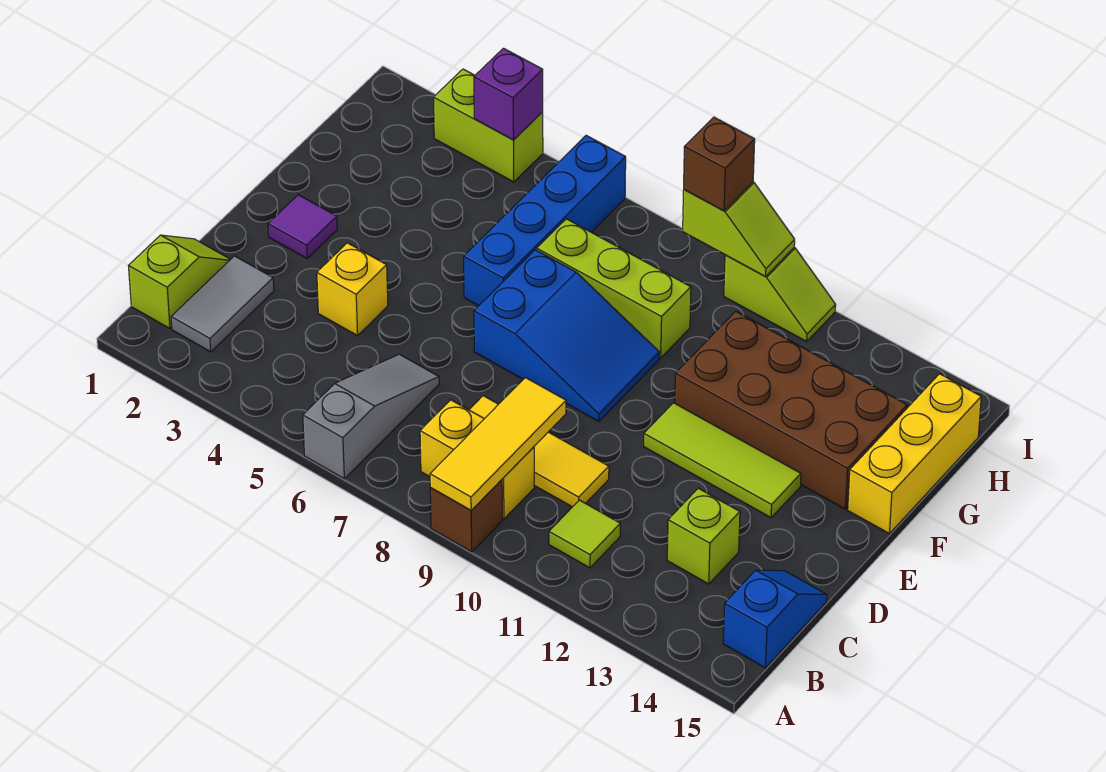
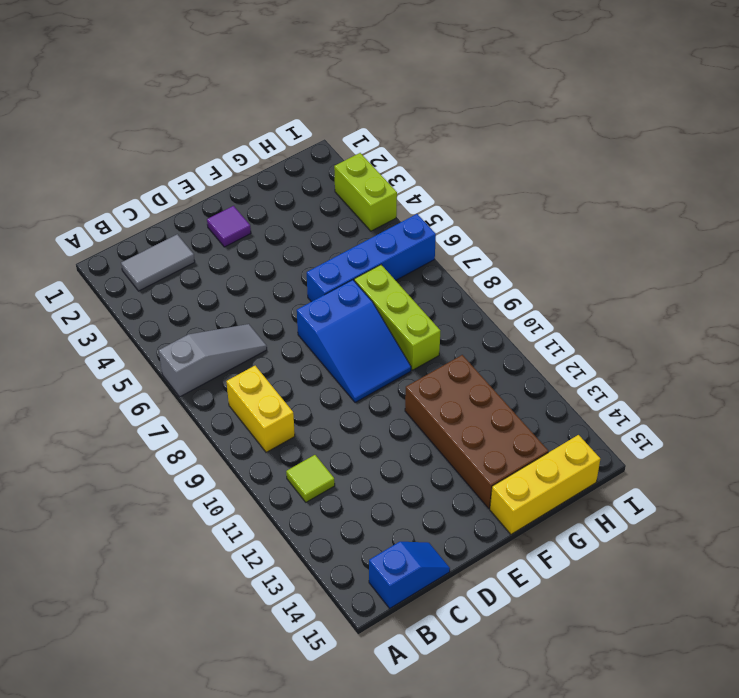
none -> brown 1x1 brick [430,480,502,552]
none -> lime 1x2 slope [129,235,231,329]
none -> yellow 1x3 tile [469,396,609,507]

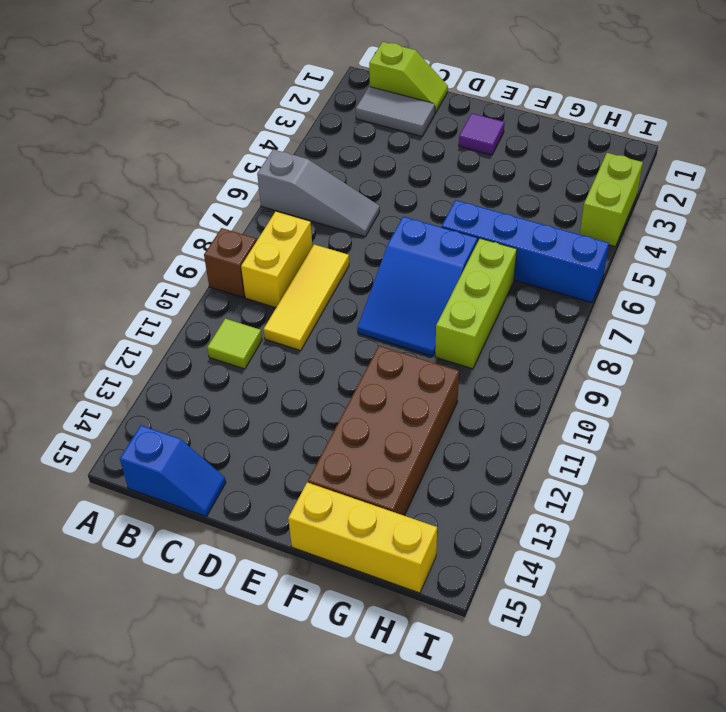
none -> lime 1x1 brick [667,488,740,584]
none -> yellow 1x1 brick [317,243,388,336]
none -> lime 1x3 tile [644,403,801,518]

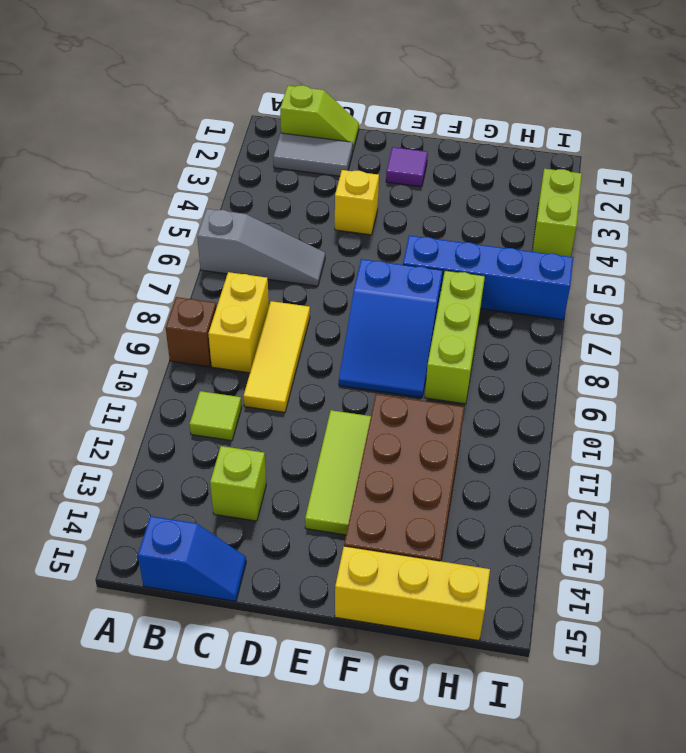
none -> lime 1x2 slope [724,247,836,341]
none -> yellow 1x3 tile [430,378,566,510]
none -> purple 1x1 brick [474,48,543,140]

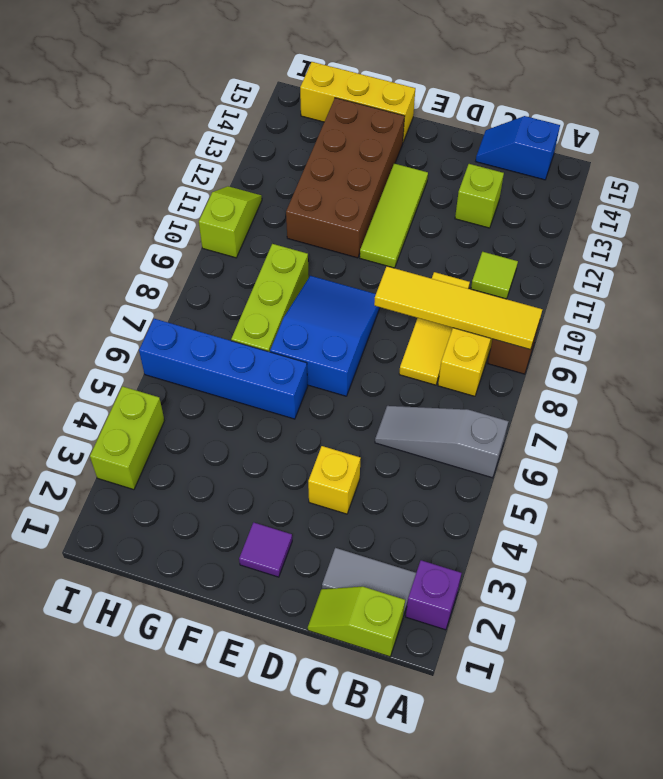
purple 1x1 brick [406,560,462,630] -> purple 1x1 brick moved to [474,48,543,140]
yellow 1x4 tile [374,266,542,350] -> yellow 1x3 tile [430,378,566,510]
none -> lime 1x2 slope [683,182,795,276]
none -> brown 1x1 brick [684,117,755,211]

